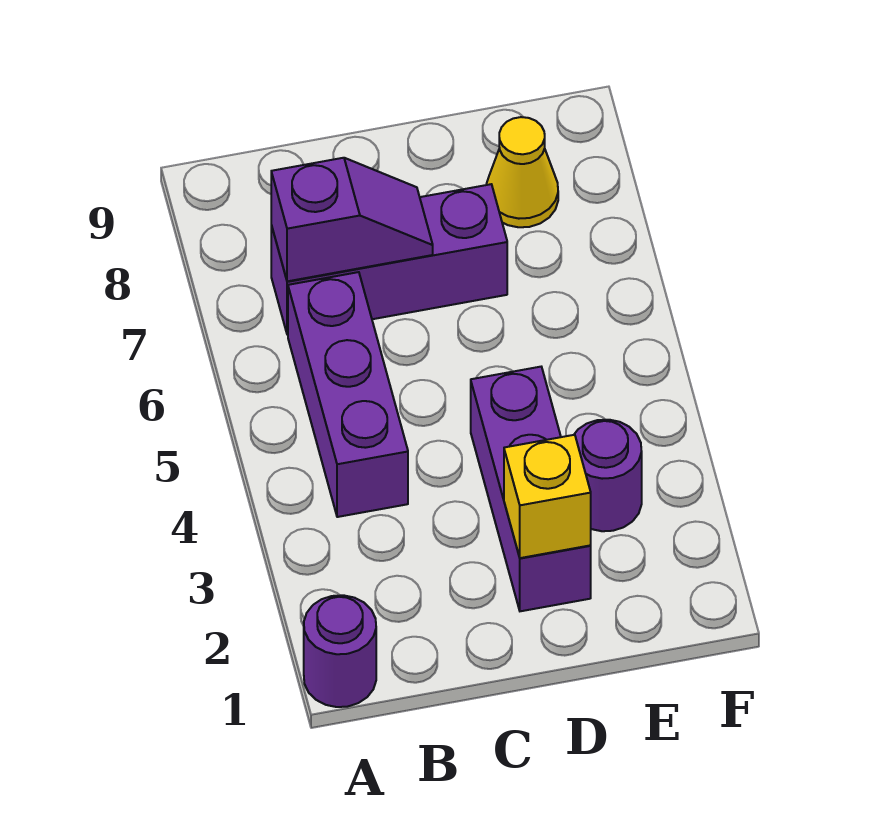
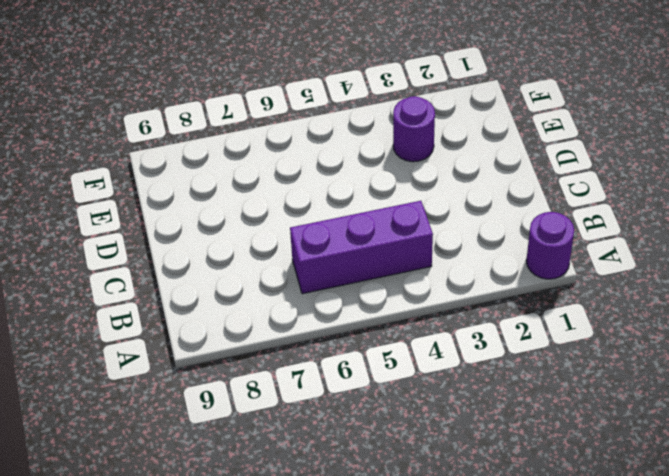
none -> purple 1x3 brick [271,184,507,335]
none -> purple 1x3 brick [471,367,591,611]

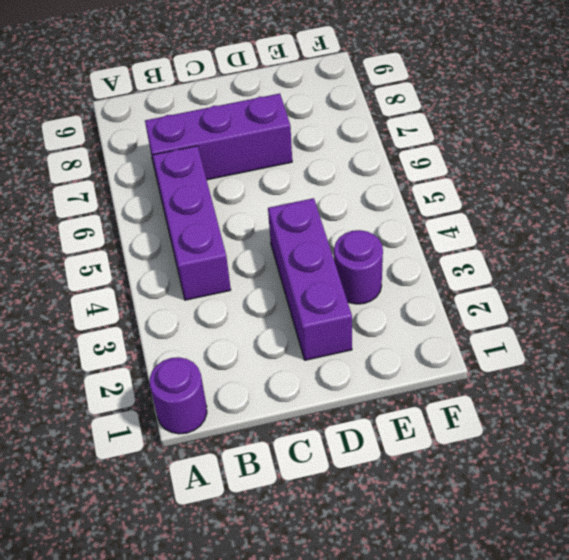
none -> yellow 1x1 cone [486,117,558,227]
none -> purple 1x2 slope [271,158,433,281]

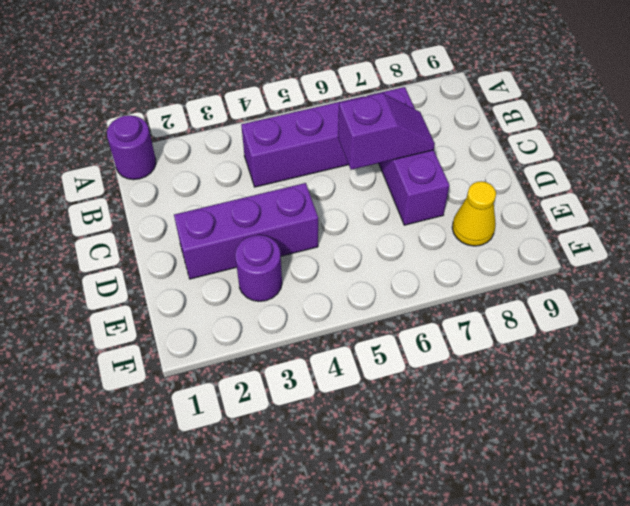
purple 1x2 slope [338,93,435,170] -> purple 1x2 slope turned to [271,158,433,281]
none -> yellow 1x1 brick [504,435,591,558]

